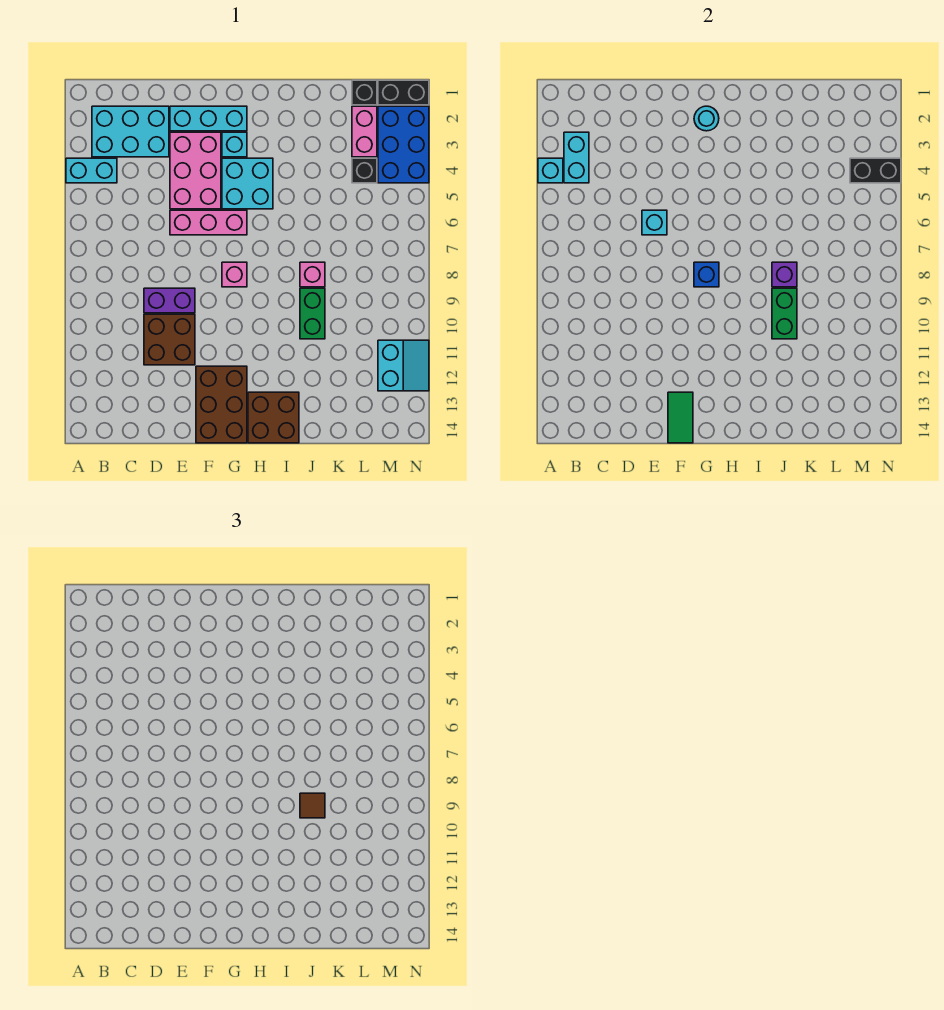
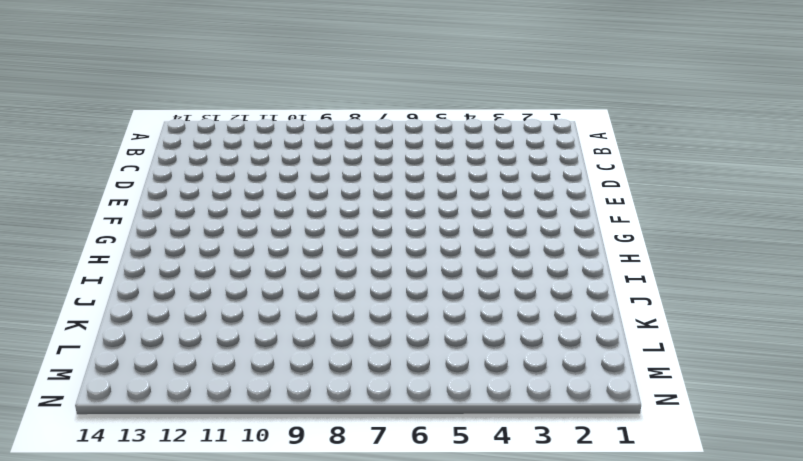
none -> cyan 1x2 brick [66,158,117,183]
none -> cyan 2x3 brick [92,106,169,157]
none -> purple 1x2 brick [144,288,195,313]
none -> brown 2x2 brick [144,314,195,365]

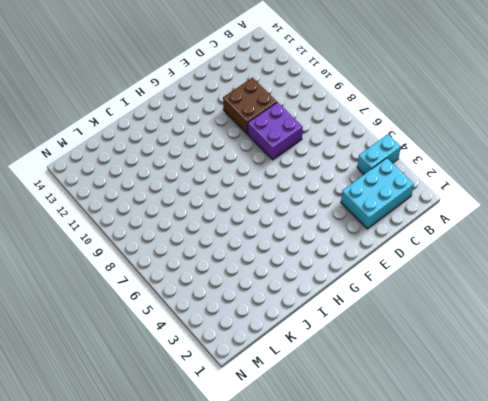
purple 2x2 brick [248,102,303,160] -> purple 1x2 brick [144,288,195,313]
none -> cyan 1x3 brick [170,106,247,131]
none -> pink 2x3 brick [170,132,221,209]
none -> pink 1x3 brick [170,210,247,235]
none -> brown 2x3 brick [196,366,247,443]

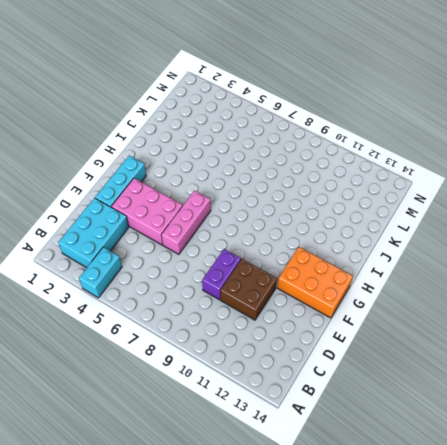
orange 2x3 brick [277,247,353,318] -> brown 2x3 brick [196,366,247,443]
none -> cyan 1x1 brick [222,132,247,157]
none -> cyan 2x2 brick [222,158,273,209]
none -> pink 1x1 brick [222,262,247,287]
none -> brown 2x2 brick [248,392,299,443]

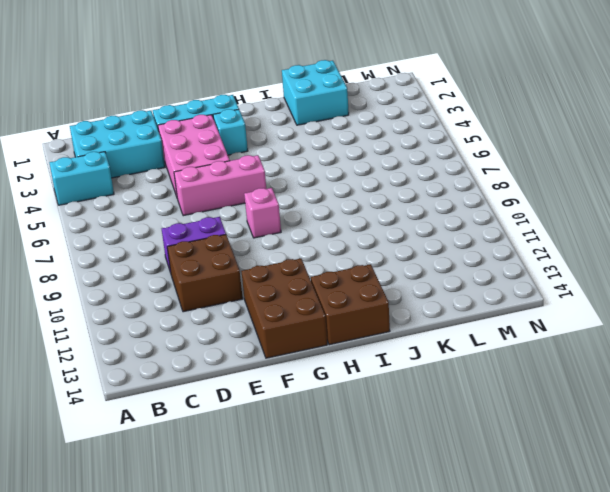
cyan 2x2 brick [282,60,349,125] -> cyan 2x2 brick moved to [222,158,273,209]
none -> pink 1x1 brick [300,262,325,287]
none -> green 1x2 brick [300,288,325,339]
none -> black 1x1 brick [352,80,377,105]
none -> pink 1x2 brick [352,106,377,157]

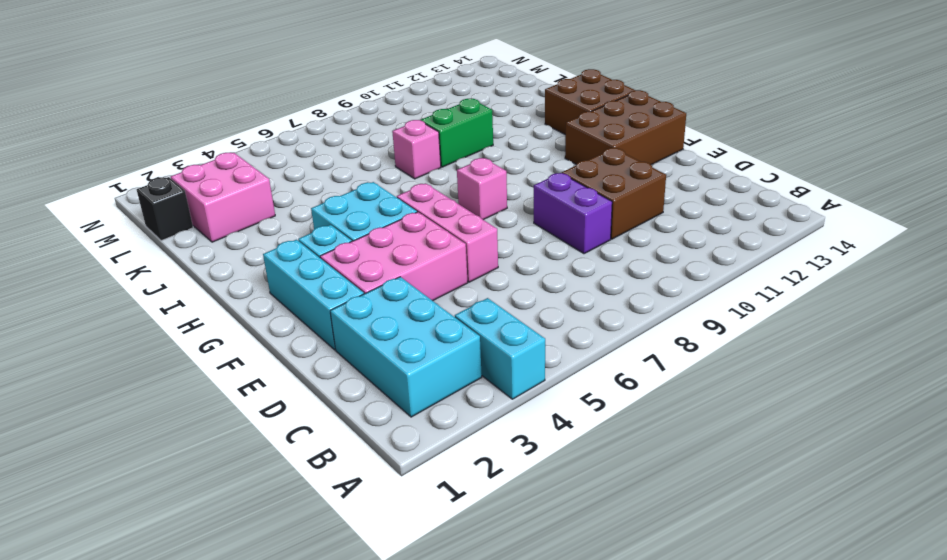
pink 2x2 brick [171,153,275,242] -> pink 1x2 brick [352,106,377,157]
none -> black 1x1 brick [352,158,377,183]
none -> black 1x2 brick [378,80,429,105]
none -> blue 2x3 brick [378,106,429,183]
none -> cyan 2x2 slope [378,340,429,391]

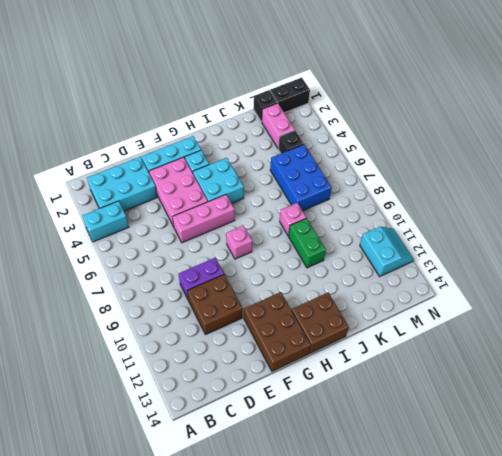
blue 2x3 brick [270,144,332,211] -> blue 2x3 brick moved to [378,106,429,183]
none -> cyan 1x1 brick [538,158,563,183]
none -> cyan 1x2 brick [564,132,589,183]
none -> cyan 1x1 brick [642,210,667,235]
none -> green 1x2 tile [668,392,693,443]

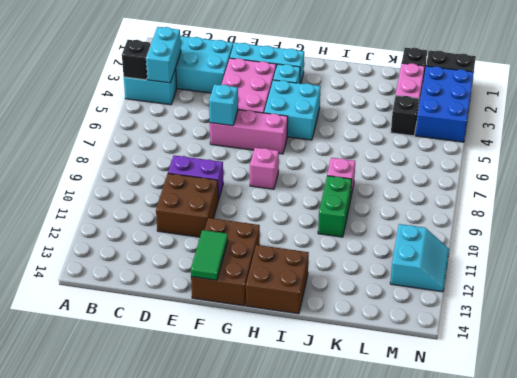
black 1x1 brick [122,40,151,80] -> cyan 1x1 brick [538,158,563,183]
none -> cyan 1x1 round brick [694,106,719,131]
none -> blue 1x1 brick [694,262,719,287]
none -> purple 1x1 brick [772,262,797,287]
none -> green 1x2 brick [772,288,797,339]

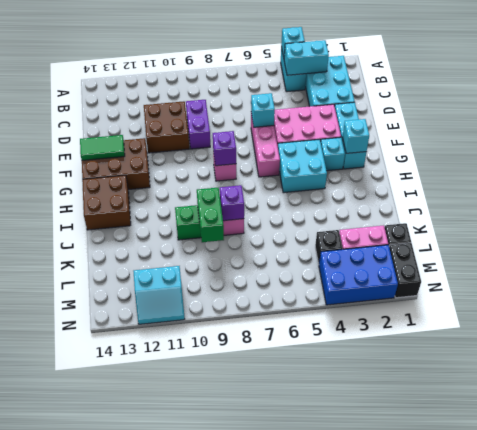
cyan 1x1 brick [342,119,369,153] -> cyan 1x1 round brick [694,106,719,131]
purple 1x1 brick [213,131,236,166] -> blue 1x1 brick [694,262,719,287]
green 1x2 brick [197,188,224,242] -> green 1x2 brick turned to [772,288,797,339]
none -> black 1x2 brick [850,158,901,183]
none -> brown 1x1 tile [300,793,325,818]

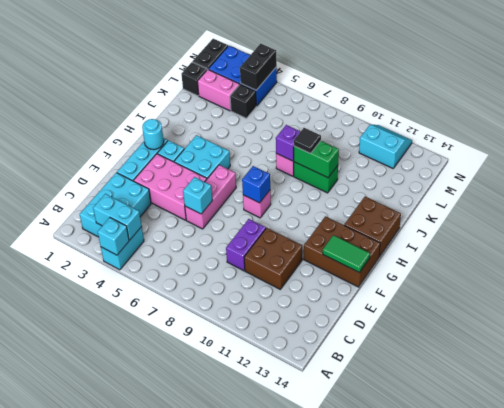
black 1x1 tile [294,128,321,154] -> brown 1x1 tile [300,793,325,818]

